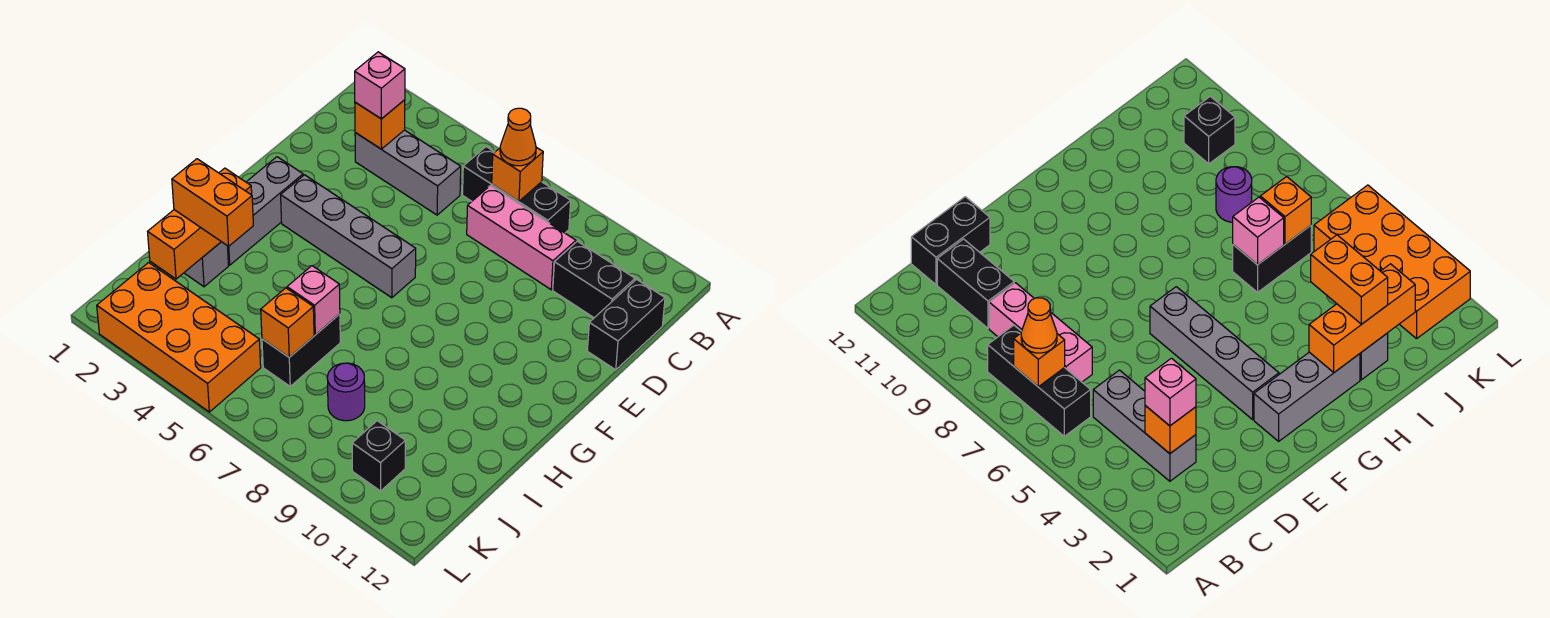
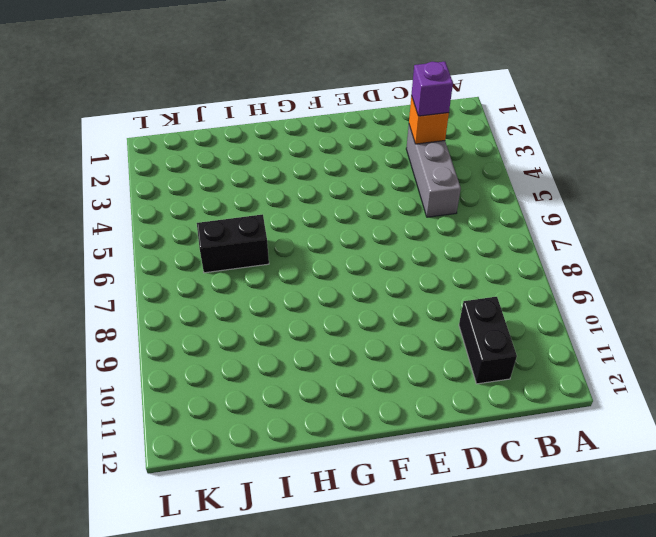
purple 1x1 brick [411,62,453,116] -> pink 1x1 brick [355,52,405,119]
none -> black 1x3 brick [463,147,571,233]
none -> pink 1x3 brick [467,186,576,290]
none -> black 1x2 brick [587,279,665,370]

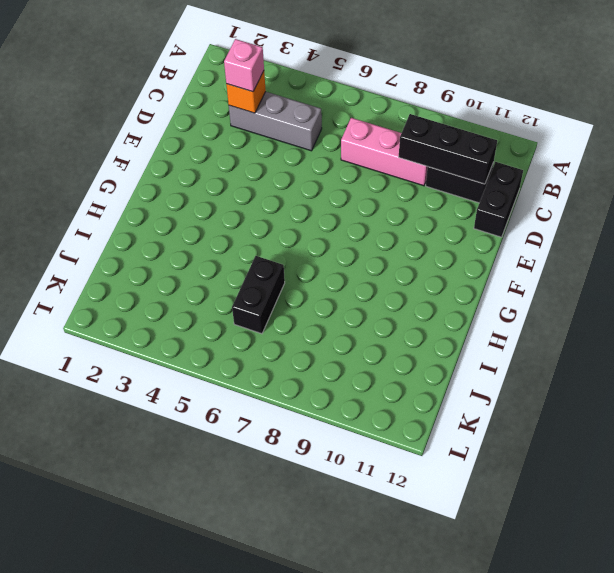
black 1x3 brick [399,114,497,184] -> black 1x3 brick moved to [463,147,571,233]
none -> grey 1x3 brick [227,157,303,265]
none -> grey 1x4 brick [281,175,416,298]
none -> grey 1x1 brick [184,242,228,287]

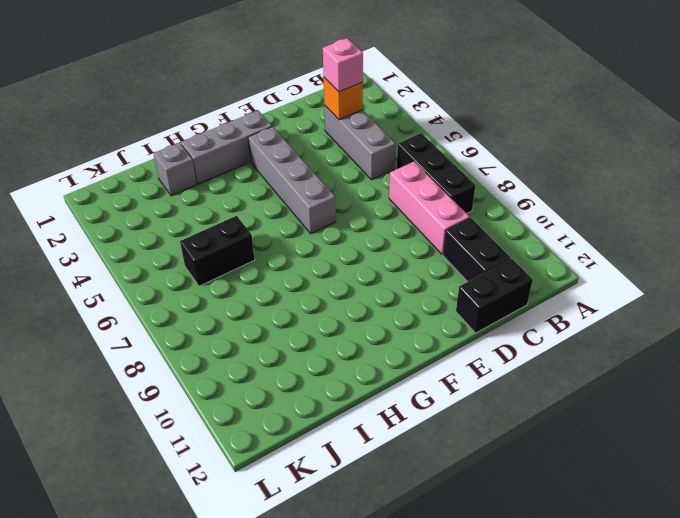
none -> purple 1x1 round brick [327,363,365,421]
none -> orange 2x4 brick [97,263,261,412]
none -> black 1x1 brick [352,421,405,491]

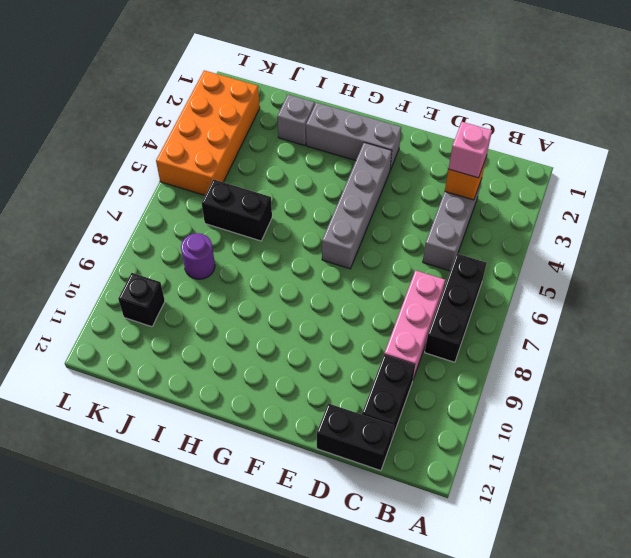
none -> orange 1x1 brick [492,147,543,201]
none -> orange 1x3 brick [148,168,252,279]
none -> pink 1x1 brick [287,266,340,335]

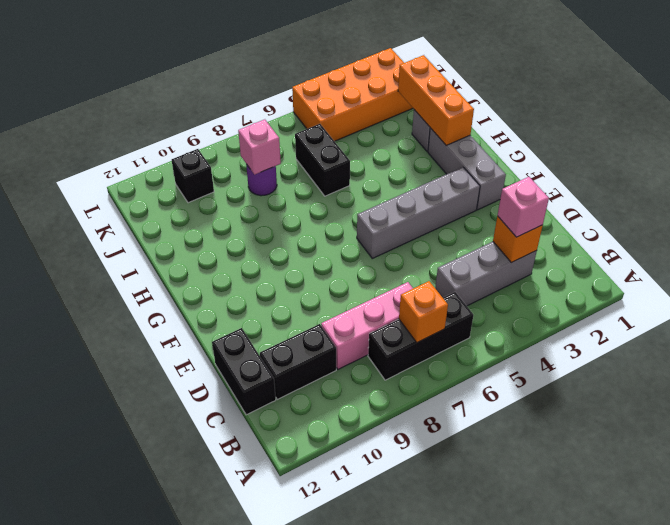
pink 1x1 brick [238,119,281,175] -> pink 1x1 brick moved to [287,266,340,335]
none -> orange 1x1 brick [261,288,314,357]
none -> orange 1x1 cone [500,108,536,166]
none -> orange 1x2 brick [172,159,253,247]

